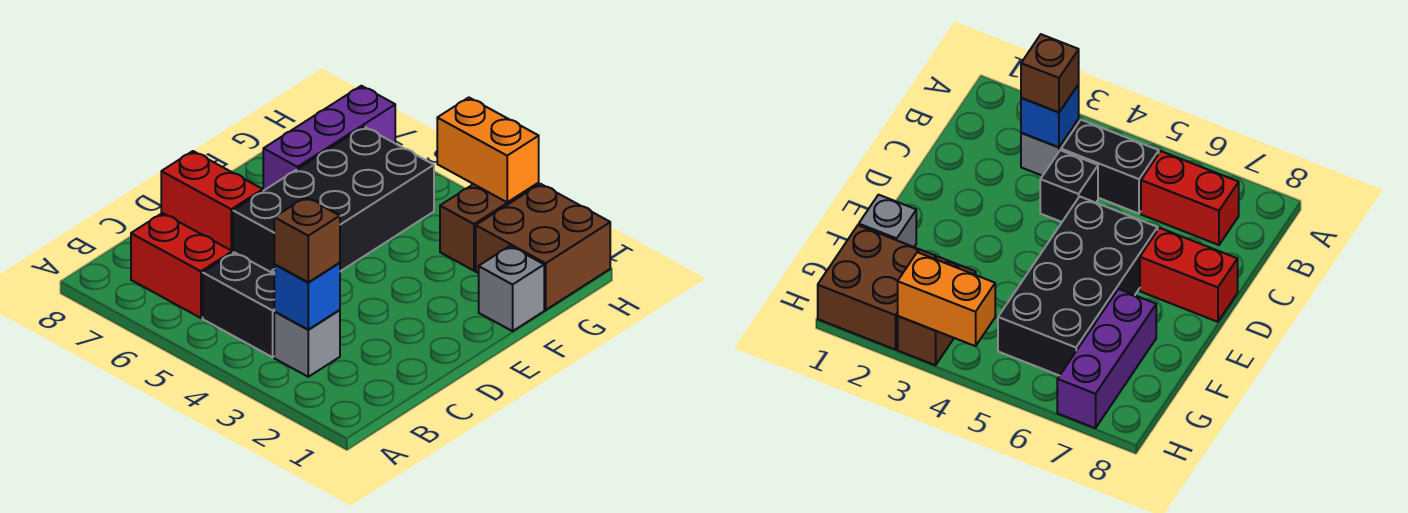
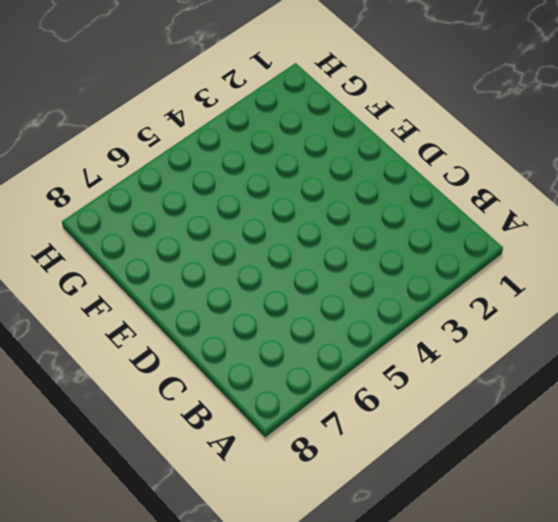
none -> grey 1x1 brick [274,310,340,377]
none -> black 1x2 brick [203,252,274,357]
none -> red 1x2 brick [131,213,232,318]

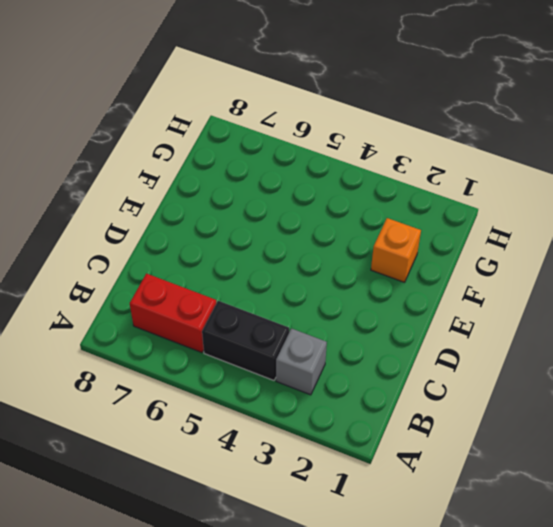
orange 1x1 brick [371,218,421,282] -> none
none -> black 1x1 brick [1040,150,1098,222]
none -> black 2x4 brick [233,127,434,272]
none -> red 1x2 brick [161,151,263,253]

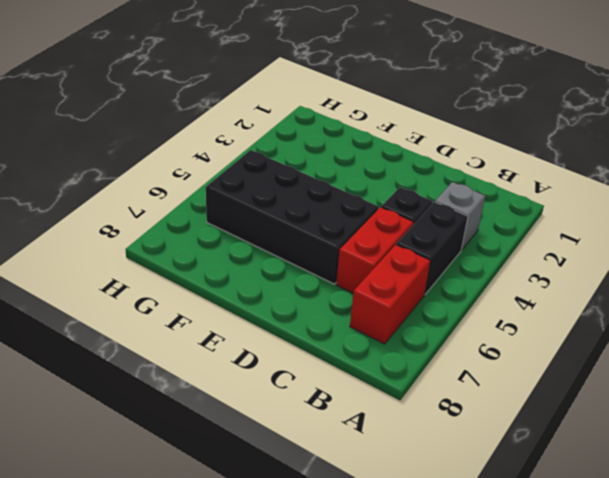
red 1x2 brick [336,207,414,293] -> red 1x2 brick moved to [161,151,263,253]
none -> grey 1x1 brick [479,246,544,331]
none -> purple 1x3 brick [263,86,395,191]
none -> brown 2x2 brick [476,184,610,310]

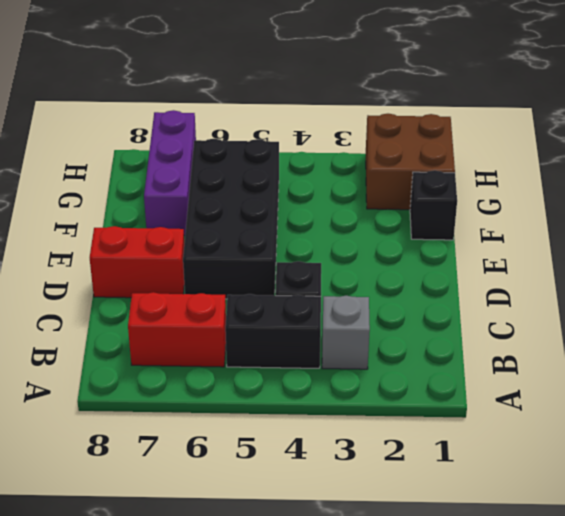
black 1x1 brick [410,170,457,240] -> grey 1x1 brick [479,246,544,331]
none -> brown 1x2 brick [440,183,539,271]
none -> blue 1x1 brick [274,263,340,330]
none -> orange 1x2 brick [437,98,539,202]

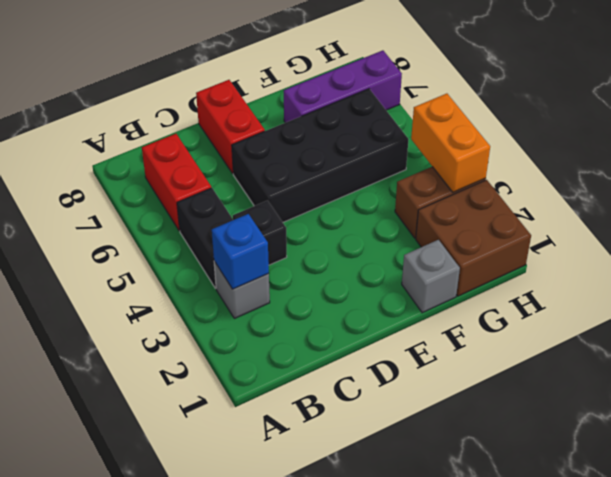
none -> brown 1x1 brick [274,197,340,283]

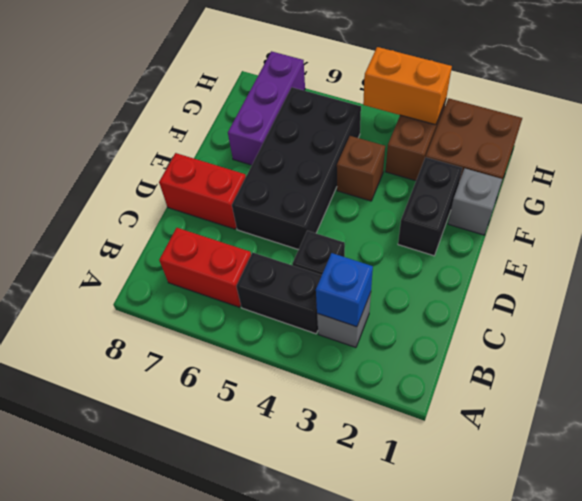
black 1x2 brick [398,157,462,256] -> none
brown 1x1 brick [337,136,385,201] -> brown 1x1 brick moved to [274,197,340,283]

